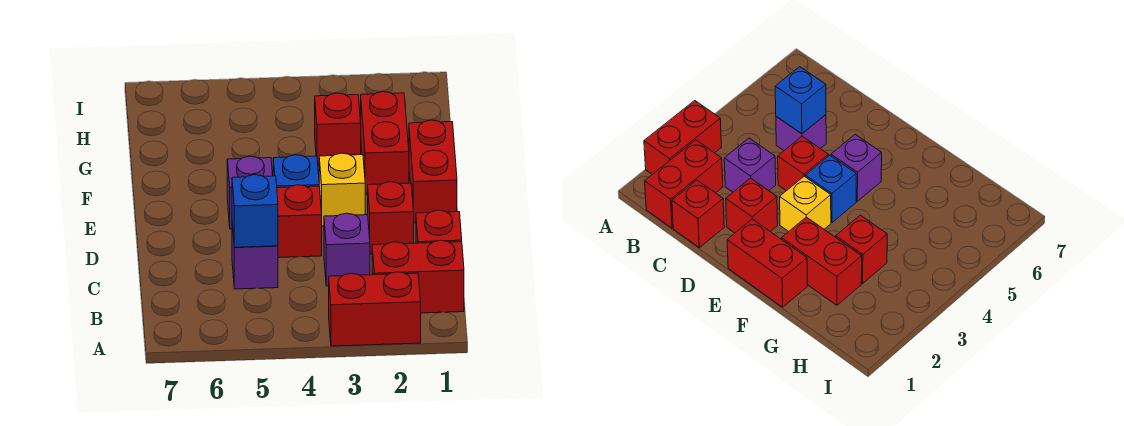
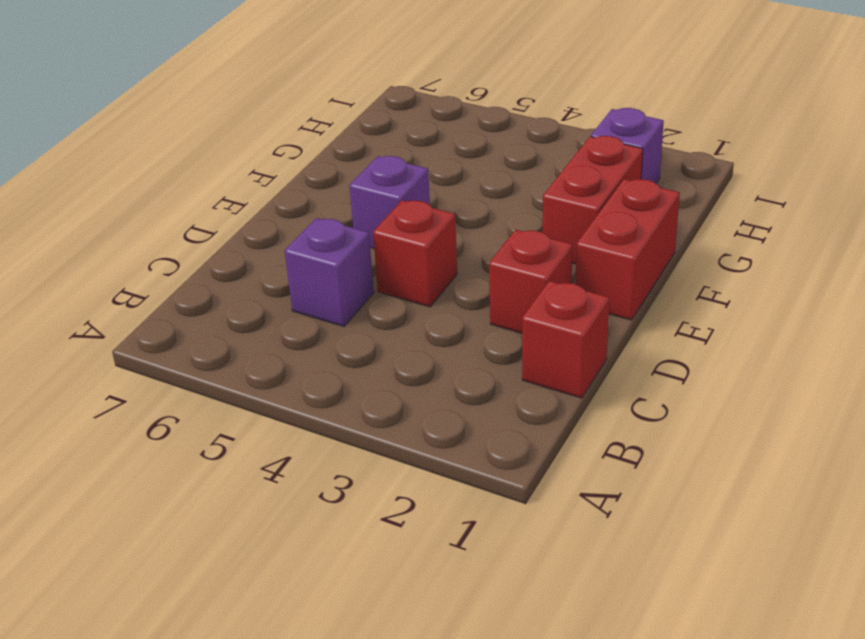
purple 1x1 brick [591,108,664,183] -> purple 1x1 brick moved to [324,213,370,286]
none -> red 1x2 brick [329,272,421,346]
none -> red 1x2 brick [372,240,464,313]
none -> yellow 1x1 brick [319,153,365,226]

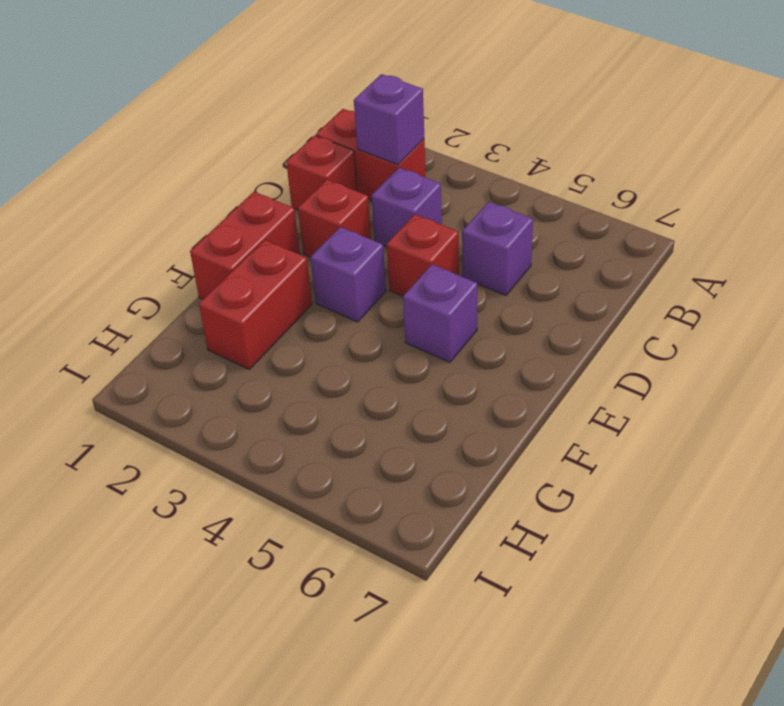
purple 1x1 brick [354,74,424,165] -> none
purple 1x1 brick [311,227,386,322] -> yellow 1x1 brick [319,153,365,226]
none -> red 1x2 brick [329,272,421,346]
none -> blue 1x1 brick [273,155,319,188]
none -> red 1x1 brick [315,93,361,166]

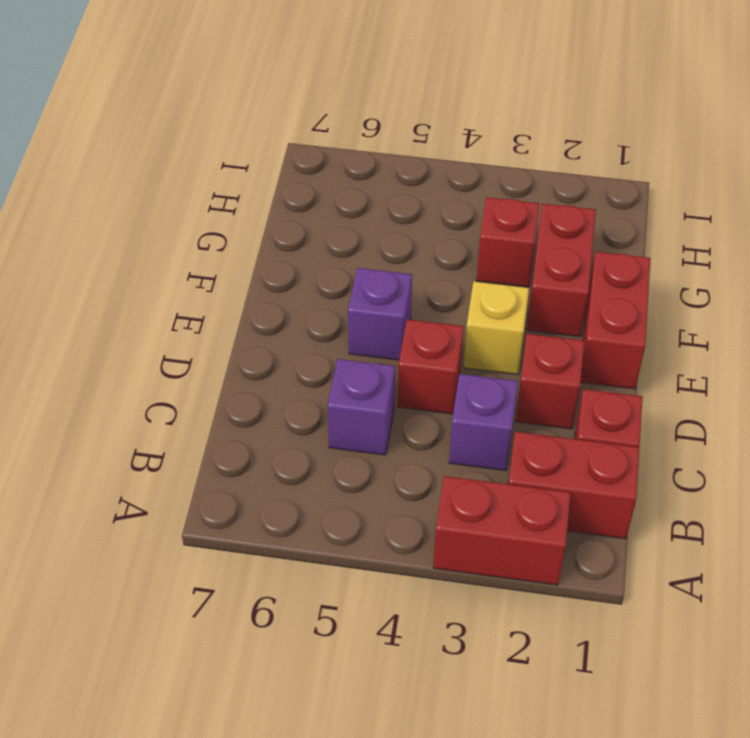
none -> blue 1x1 brick [273,155,319,188]
none -> blue 1x1 brick [232,175,278,247]

